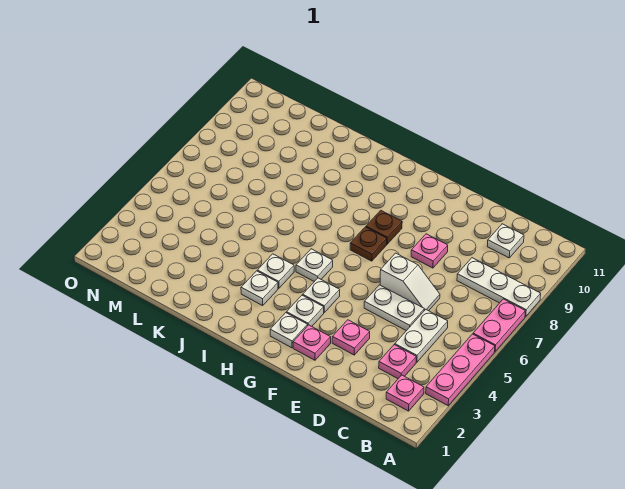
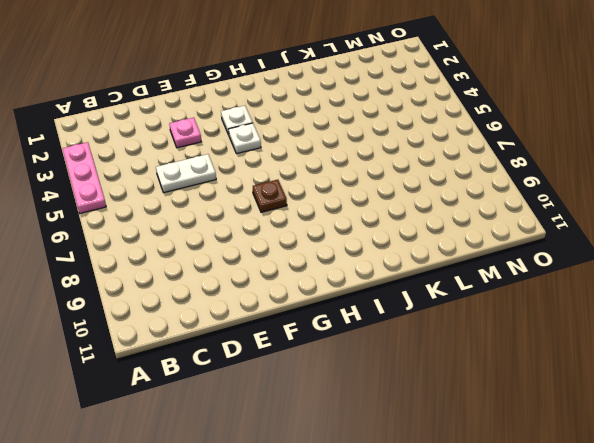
none -> pink 1x2 plate [473,299,525,352]
none -> white 1x3 plate [457,258,541,316]
none -> pink 1x1 plate [386,375,424,411]

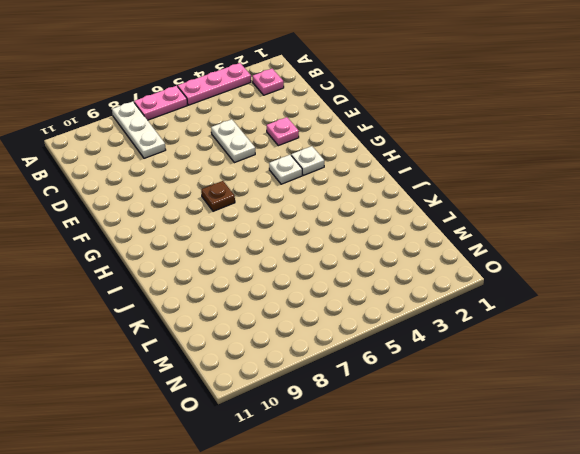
none -> pink 1x1 plate [379,345,416,379]
none -> white 1x2 plate [395,309,448,362]
none -> white 1x1 plate [487,224,524,258]

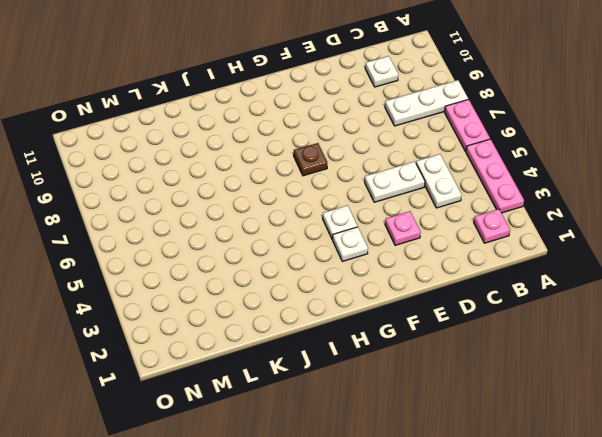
none -> pink 1x1 plate [379,345,416,379]
none -> white 1x2 slope [380,253,440,311]
none -> pink 1x1 plate [411,234,448,268]

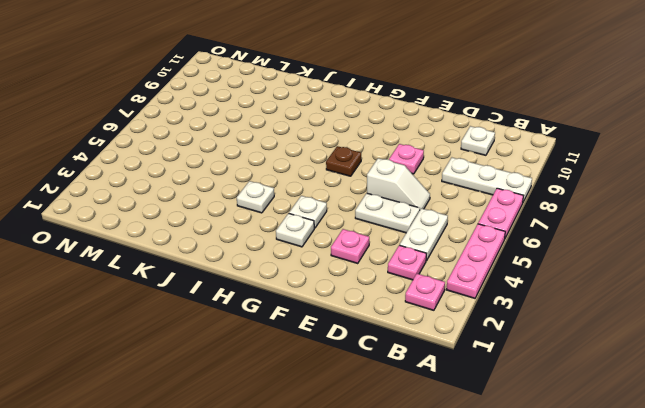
none -> pink 1x1 plate [293,325,331,360]
none -> white 1x1 plate [270,313,308,348]
none -> brown 1x1 plate [366,210,402,244]

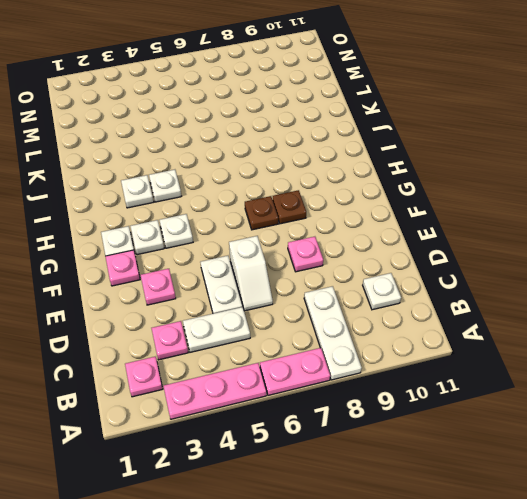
none -> white 1x1 plate [296,249,333,282]

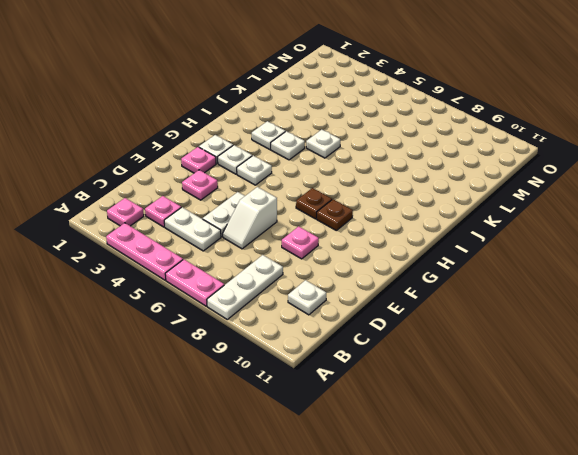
white 1x1 plate [306,130,340,158] -> white 1x1 plate moved to [296,249,333,282]

